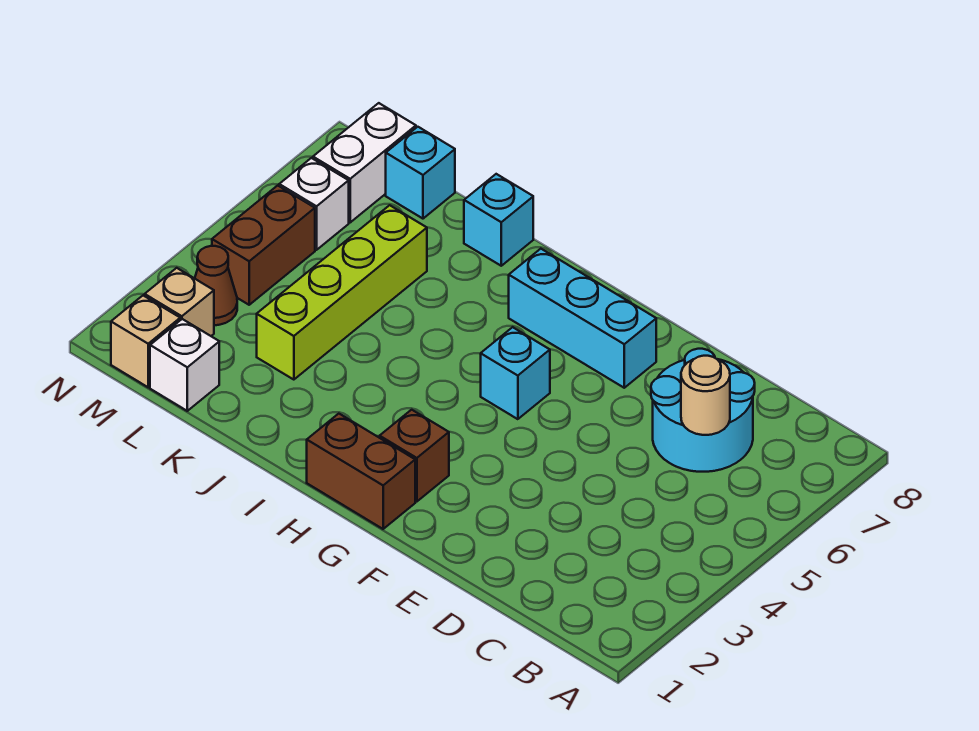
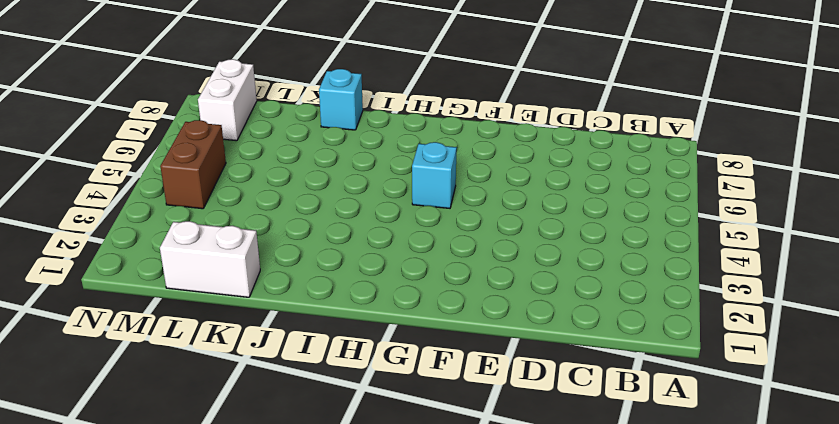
white 1x2 brick [160,221,260,297] -> white 1x1 brick [150,319,219,411]
none -> cyan 2x2 round brick [651,349,755,472]
none -> cyan 1x3 brick [509,249,656,388]
none -> brown 1x2 brick [307,414,415,529]

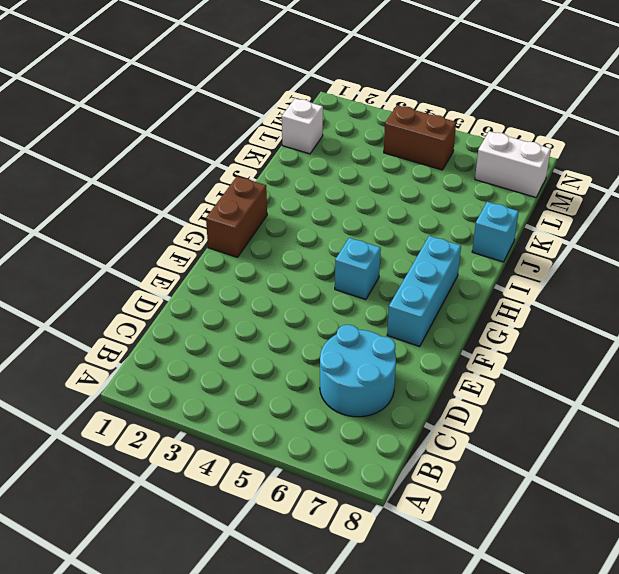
none -> brown 1x1 brick [380,410,449,502]
none -> lime 1x4 brick [257,205,427,380]
none -> cyan 1x1 brick [386,127,455,219]

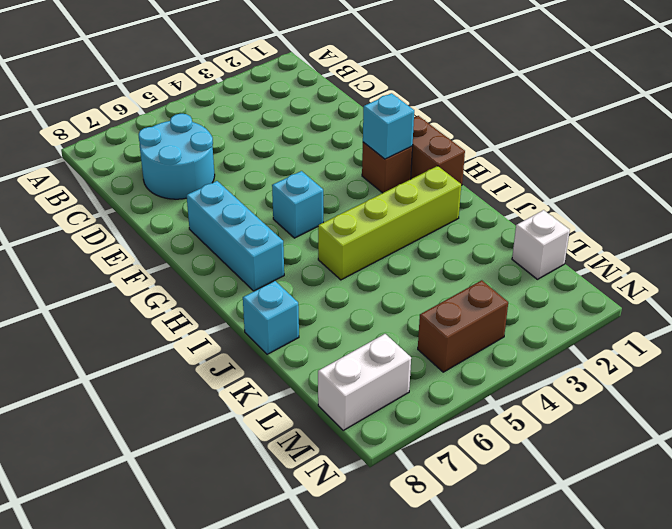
cyan 1x1 brick [363,93,414,159] -> cyan 1x1 brick moved to [386,127,455,219]
lime 1x4 brick [318,166,461,280] -> lime 1x4 brick moved to [257,205,427,380]
none -> tan 1x1 brick [111,296,180,387]
none -> tan 1x1 brick [145,268,214,336]
none -> brown 1x1 cone [195,246,237,325]

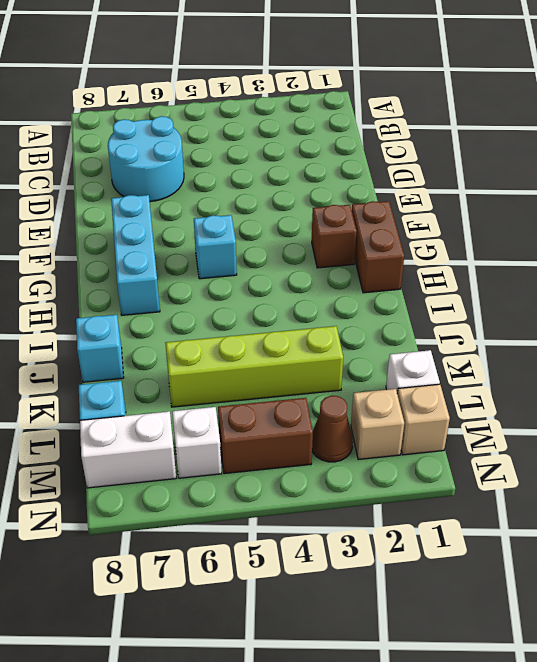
none -> tan 1x1 round brick [681,356,730,435]

